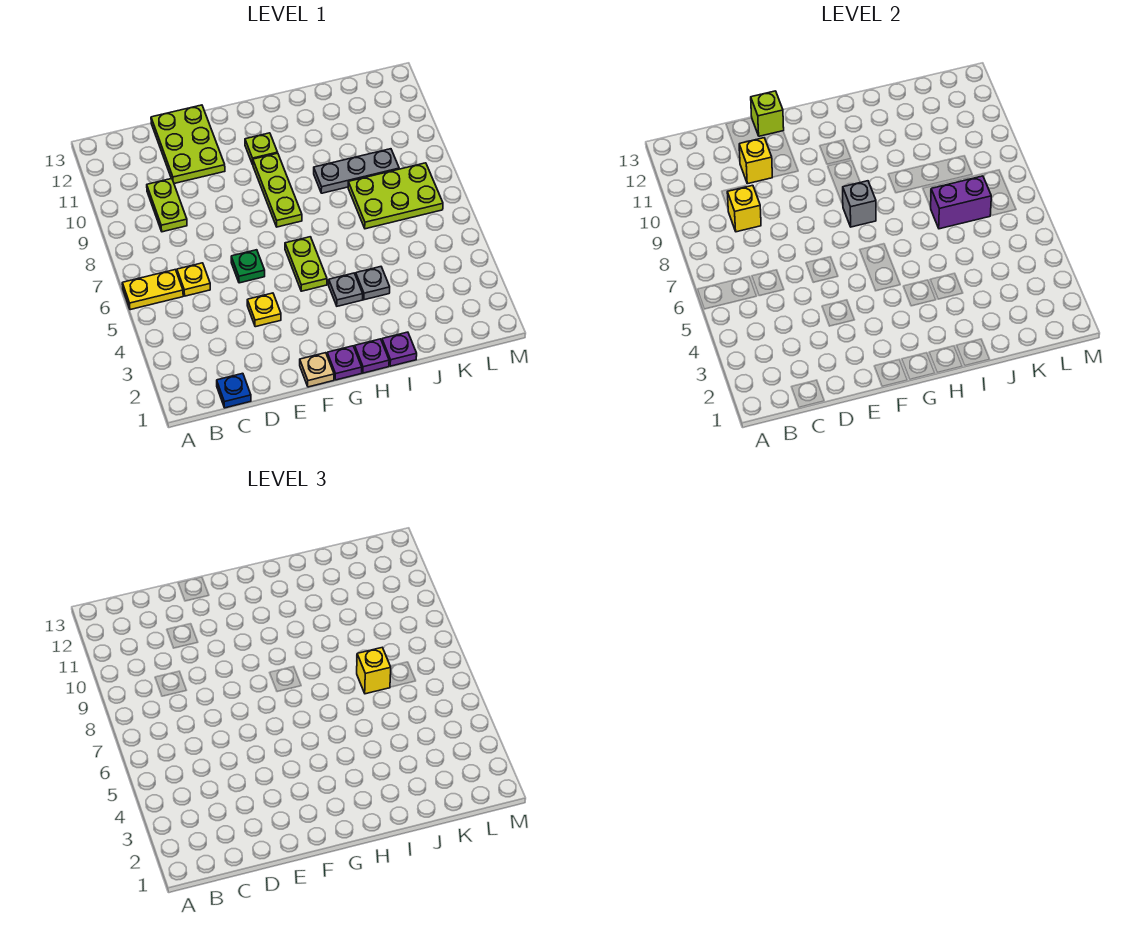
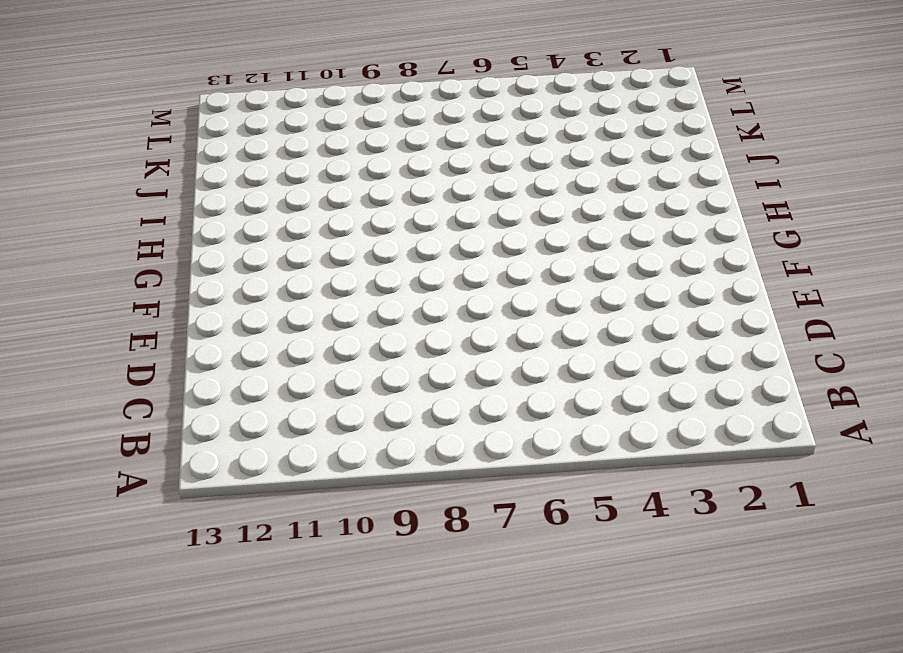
none -> yellow 1x2 plate [122,270,183,310]
none -> blue 1x1 plate [217,373,251,408]
none -> yellow 1x1 plate [177,263,210,296]

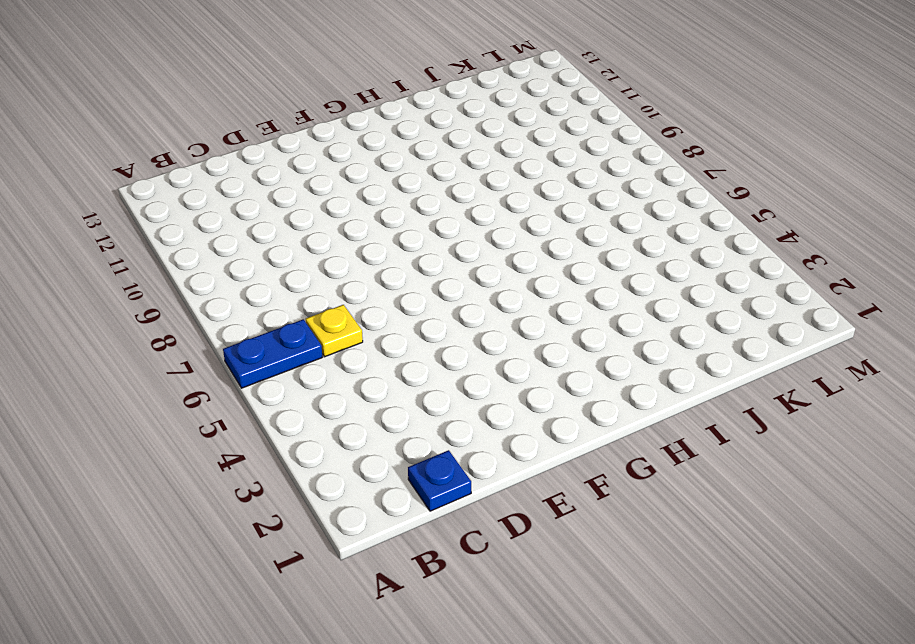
blue 1x2 plate [223,319,322,388] -> yellow 1x2 plate [122,270,183,310]
none -> lime 1x2 plate [147,178,187,232]
none -> lime 2x3 plate [151,105,225,183]
none -> yellow 1x1 plate [247,293,281,327]

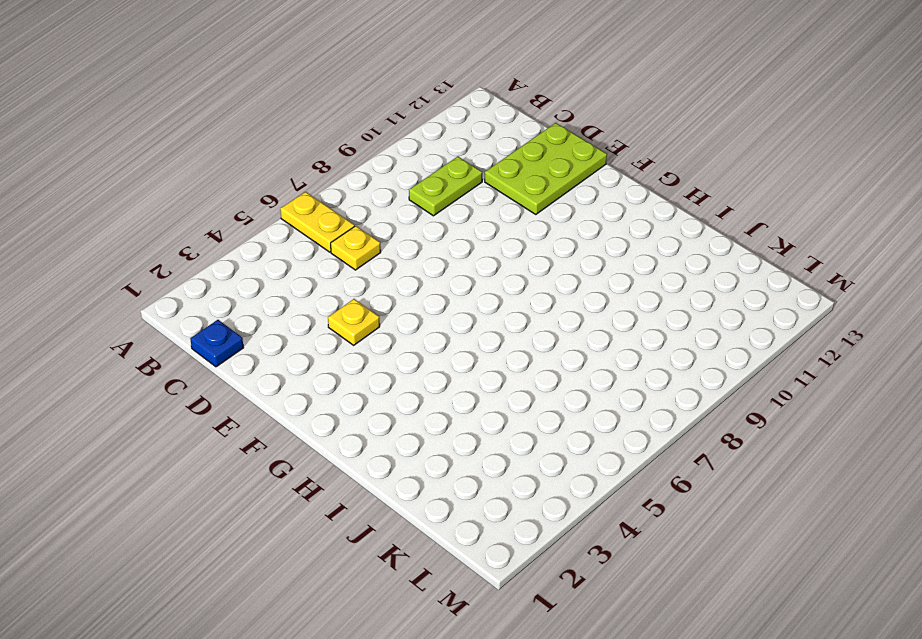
none -> green 1x1 plate [231,250,265,283]
none -> tan 1x1 plate [300,353,334,387]
none -> purple 1x1 plate [327,346,362,380]

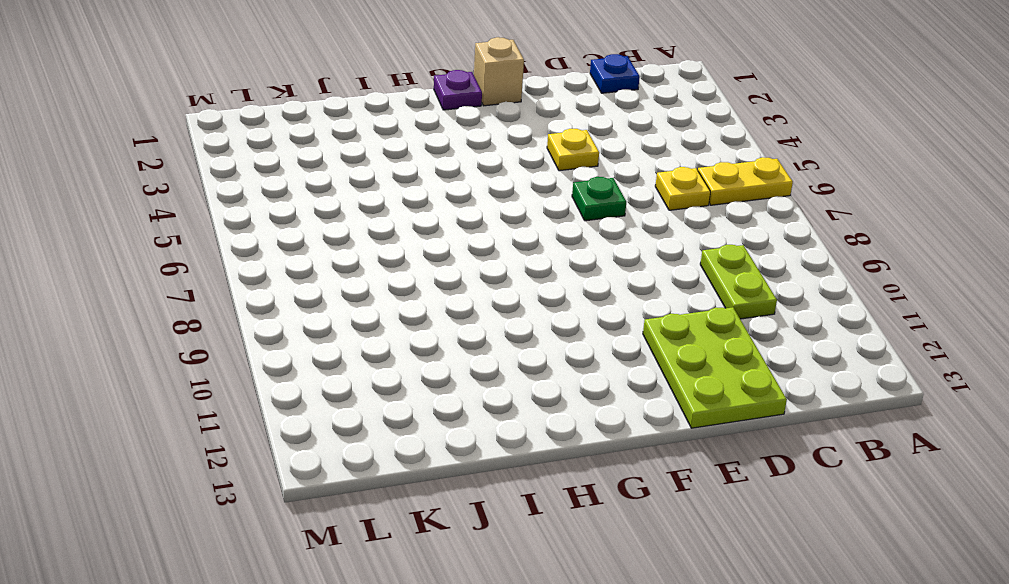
tan 1x1 brick [474,37,524,106] -> tan 1x1 plate [300,353,334,387]
none -> lime 1x2 plate [285,237,327,291]
none -> lime 1x3 plate [253,153,302,227]
none -> lime 1x1 plate [245,133,278,164]

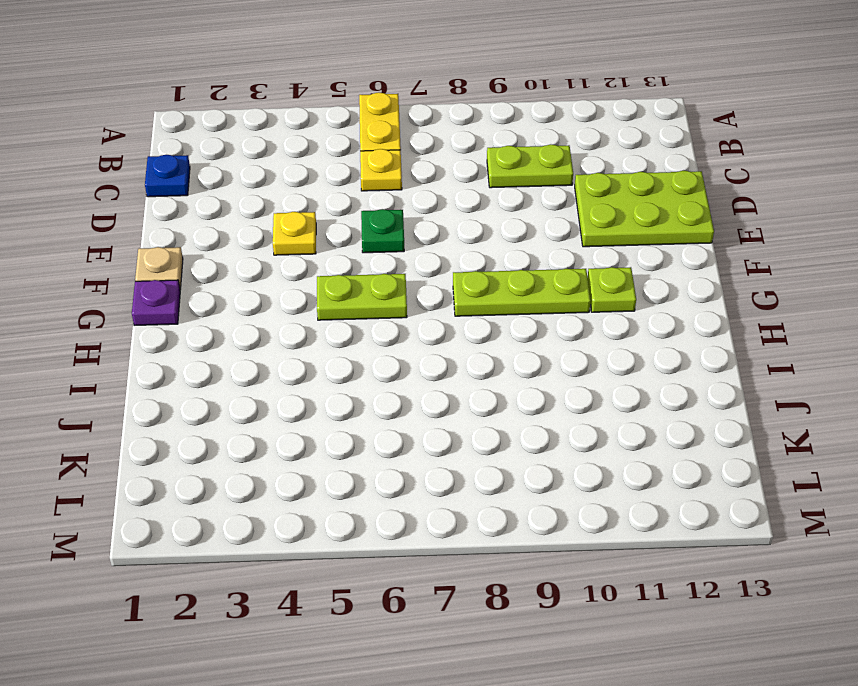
none -> purple 1x1 plate [355,339,389,373]
none -> grey 1x1 plate [329,273,363,306]
none -> purple 1x1 plate [382,332,417,366]

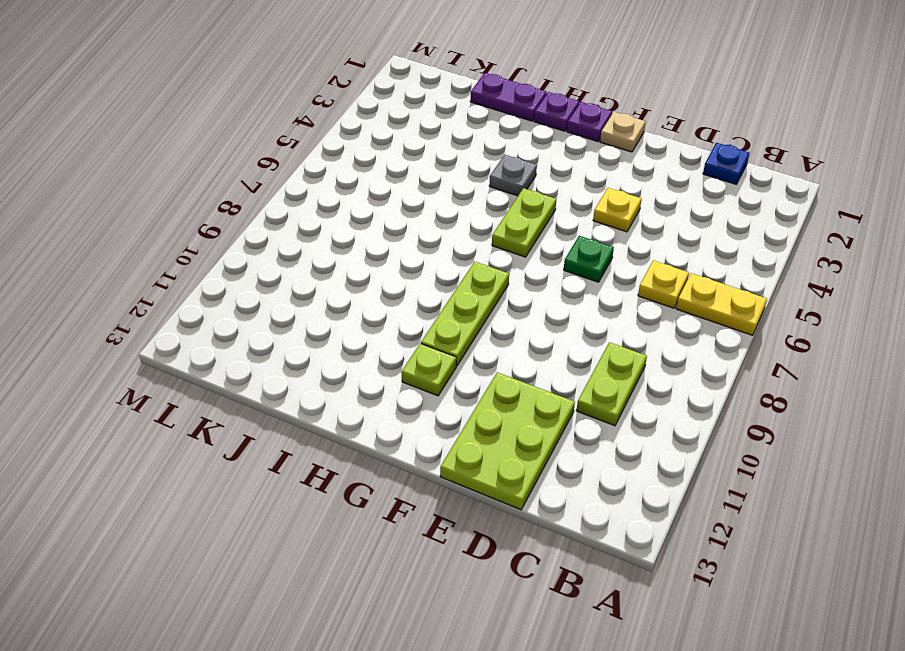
purple 1x2 plate [470,73,547,121] -> purple 1x1 plate [382,332,417,366]
none -> grey 1x1 plate [356,267,390,300]
none -> grey 1x3 plate [314,149,399,193]
none -> lime 2x3 plate [348,163,443,229]

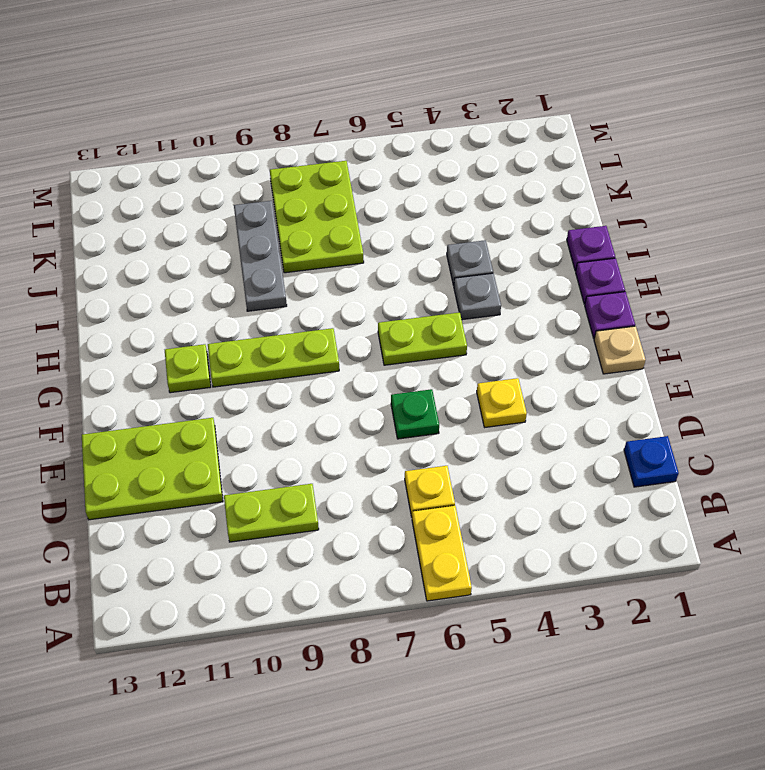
none -> yellow 1x1 brick [727,185,761,232]
none -> yellow 1x1 brick [739,138,772,184]
none -> lime 1x1 brick [751,91,784,136]

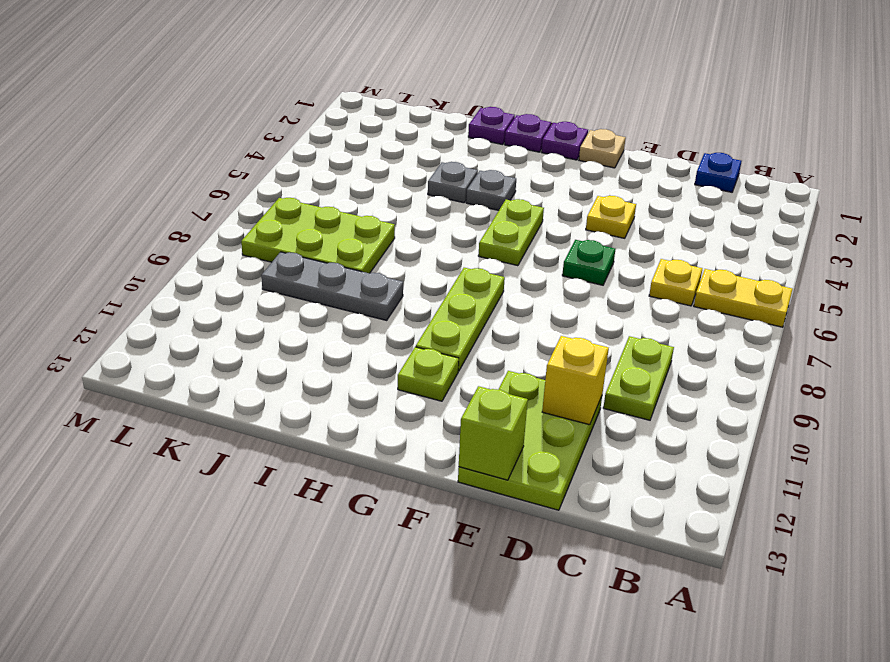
none -> yellow 1x1 brick [727,185,761,232]
none -> grey 1x1 brick [843,181,876,227]
none -> purple 1x2 brick [931,176,991,229]

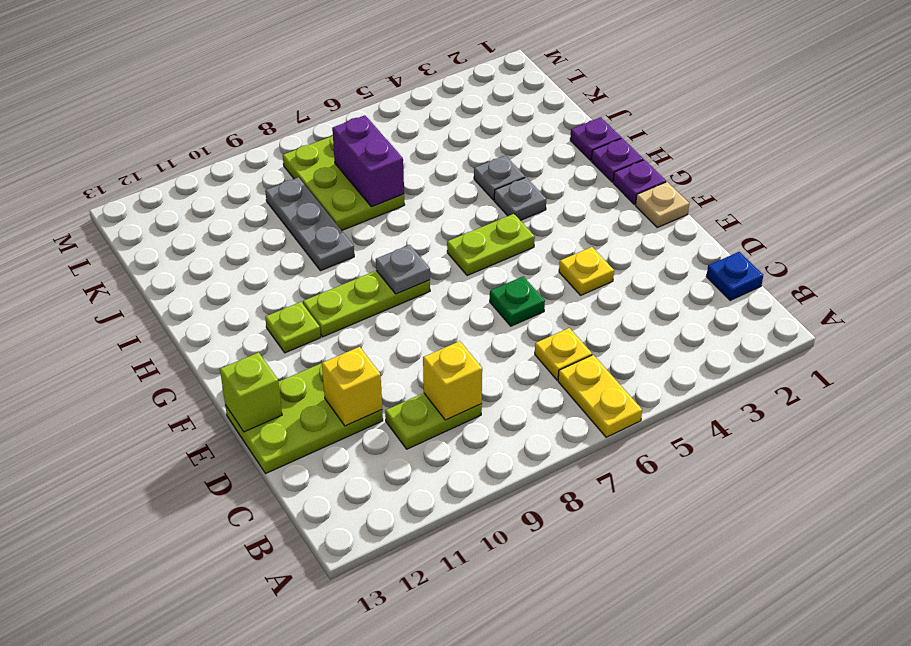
grey 1x1 plate [376,245,430,294] -> grey 1x1 brick [843,181,876,227]
none -> yellow 1x1 brick [357,648,391,694]

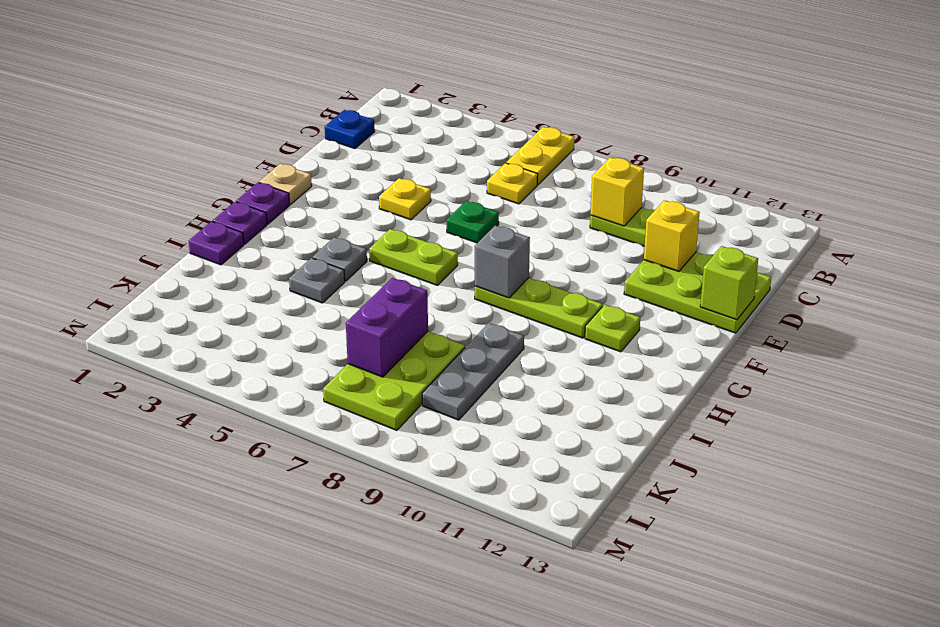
none -> yellow 1x1 brick [357,648,391,694]

